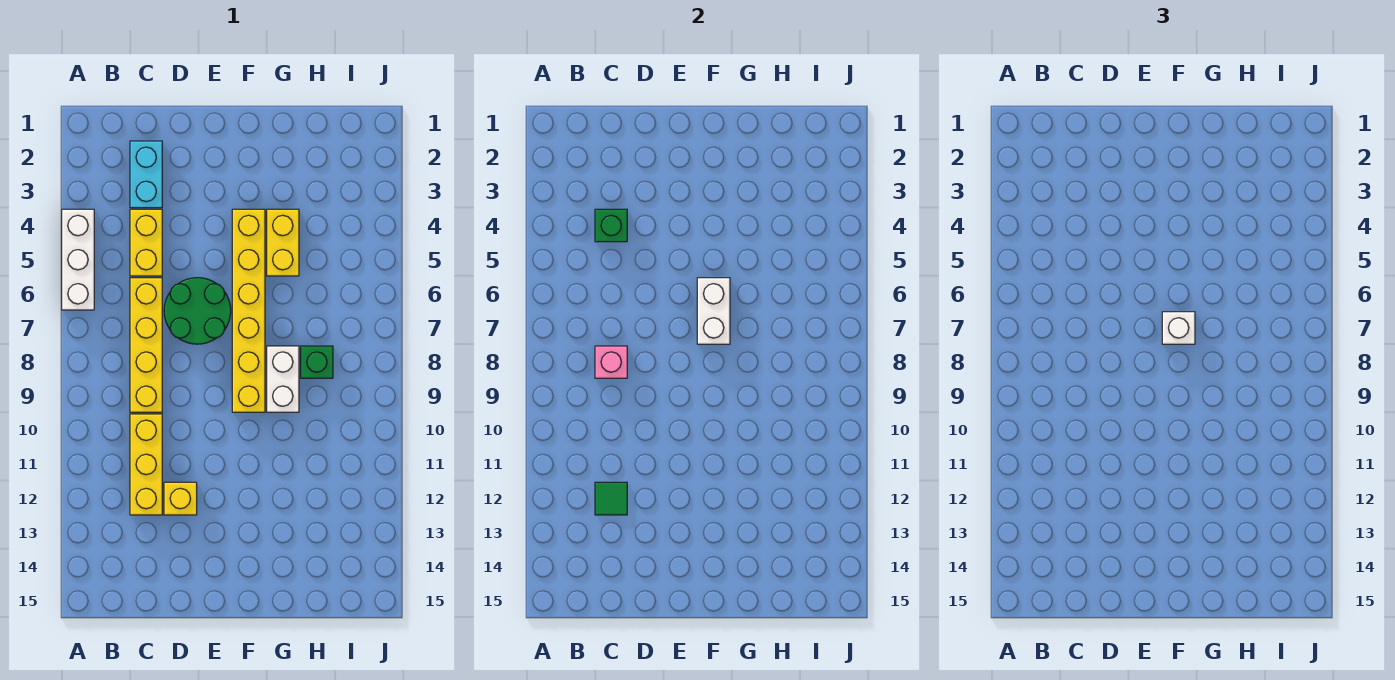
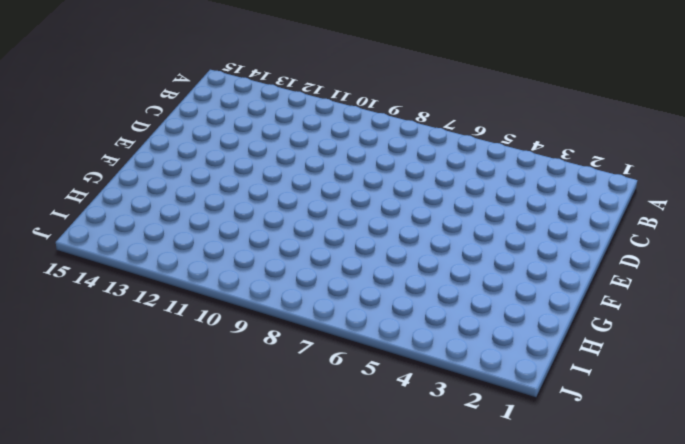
none -> white 1x3 brick [62,209,94,310]
none -> cyan 1x2 brick [130,141,162,208]
none -> yellow 1x2 brick [130,209,162,276]

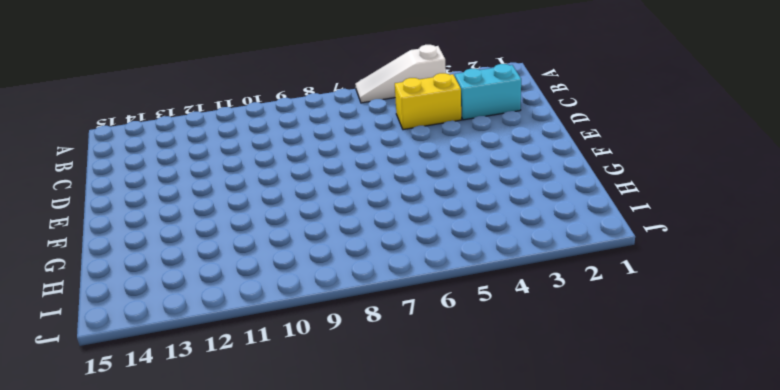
white 1x3 slope [355,45,446,103] -> white 1x3 brick [62,209,94,310]
none -> yellow 1x4 brick [130,278,162,412]
none -> yellow 1x3 brick [130,414,162,515]
none -> green 2x2 round brick [164,278,231,344]

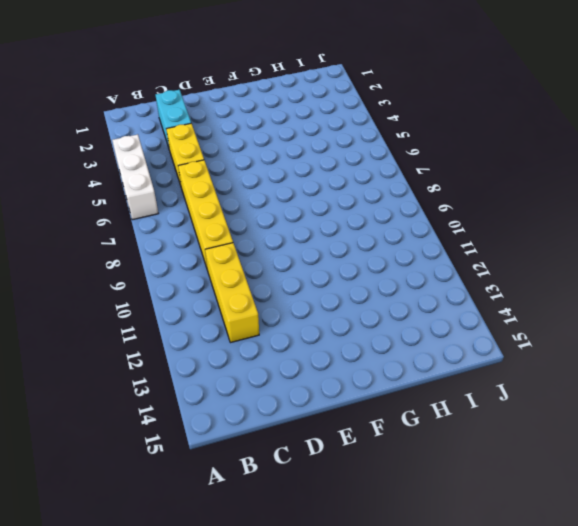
none -> green 2x2 round brick [164,278,231,344]
none -> yellow 1x1 brick [164,482,197,515]
none -> yellow 1x6 brick [232,209,265,412]

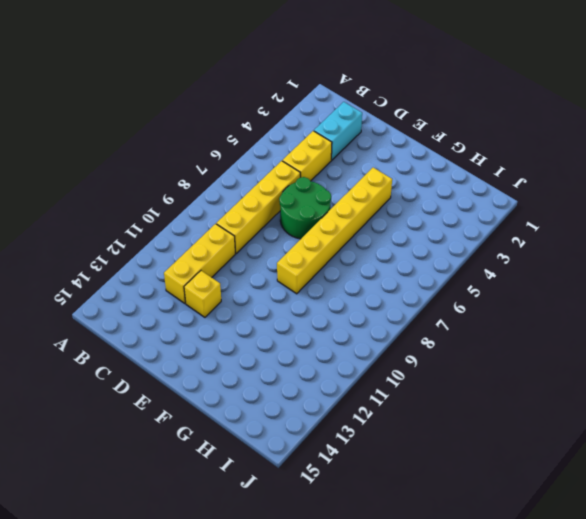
none -> white 1x3 brick [62,209,94,310]
none -> yellow 1x2 brick [267,209,299,276]
none -> white 1x2 brick [267,346,299,412]

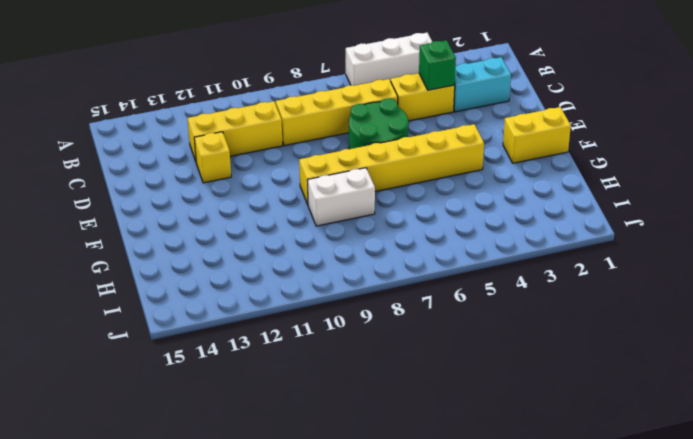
yellow 1x2 brick [503,107,571,163] -> yellow 1x2 brick moved to [267,209,299,276]
none -> green 1x1 brick [301,346,333,378]
none -> pink 1x1 brick [595,346,627,378]
none -> green 1x1 tile [595,482,627,515]

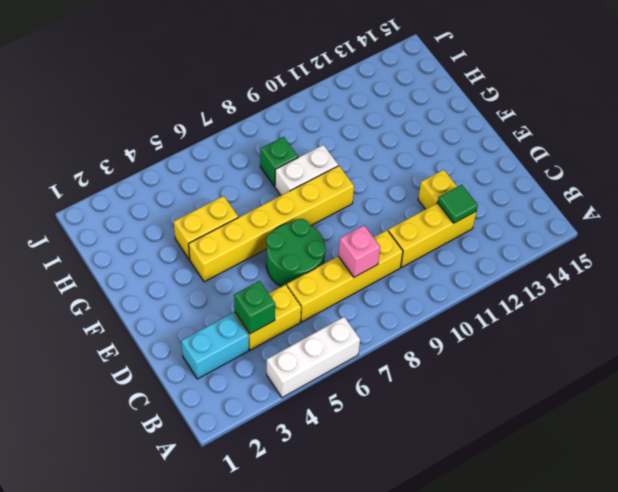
none -> white 1x2 brick [697,278,730,344]
none -> white 1x1 brick [1162,312,1195,344]

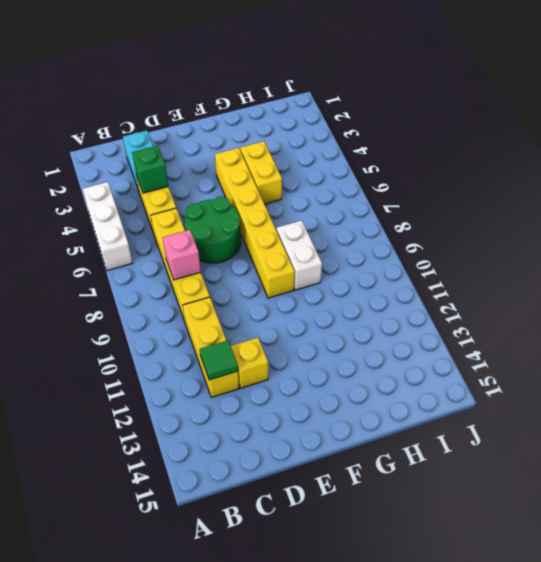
none -> green 1x1 brick [301,346,333,378]
none -> white 1x2 brick [697,278,730,344]
none -> white 1x1 brick [1162,312,1195,344]

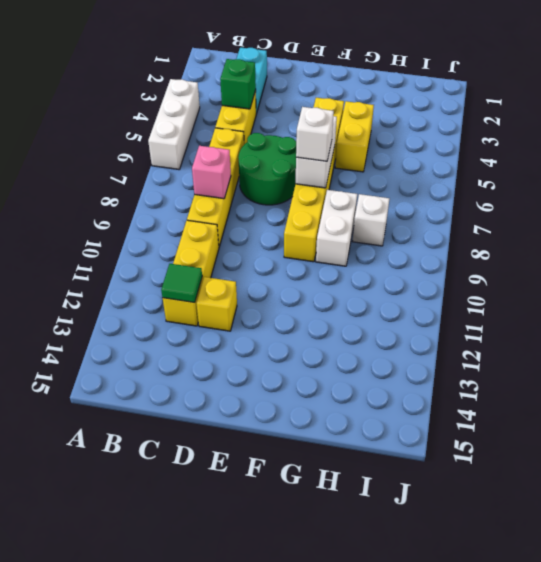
white 1x1 brick [352,194,389,246] -> green 1x1 brick [301,346,333,378]

